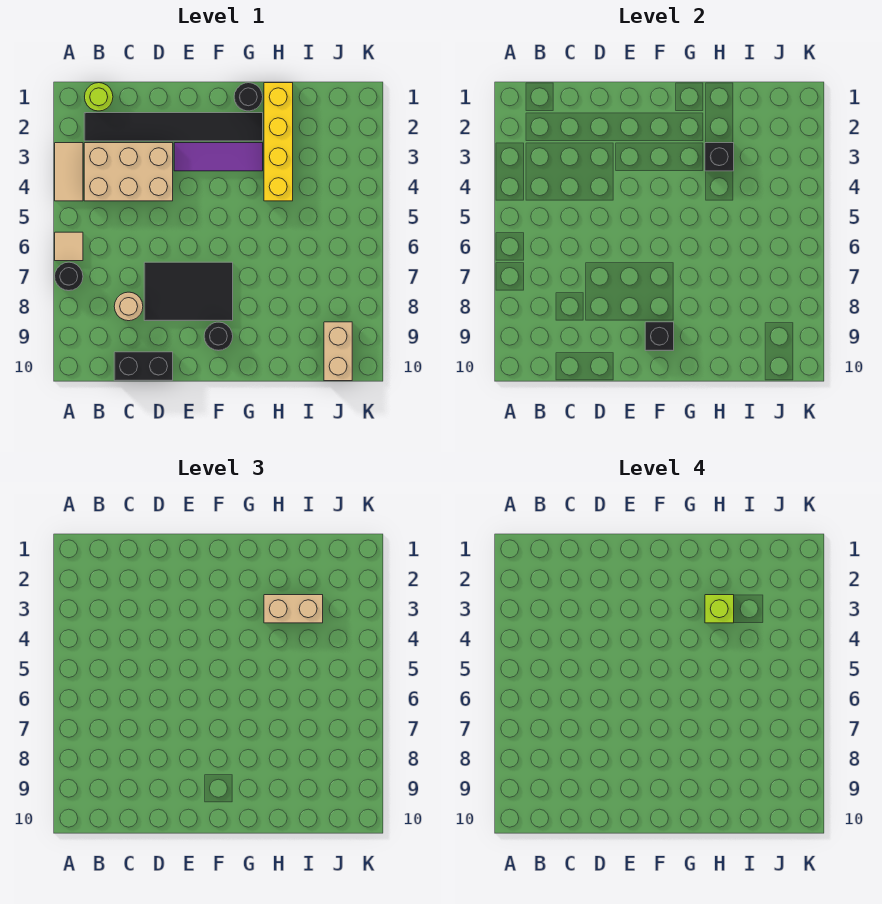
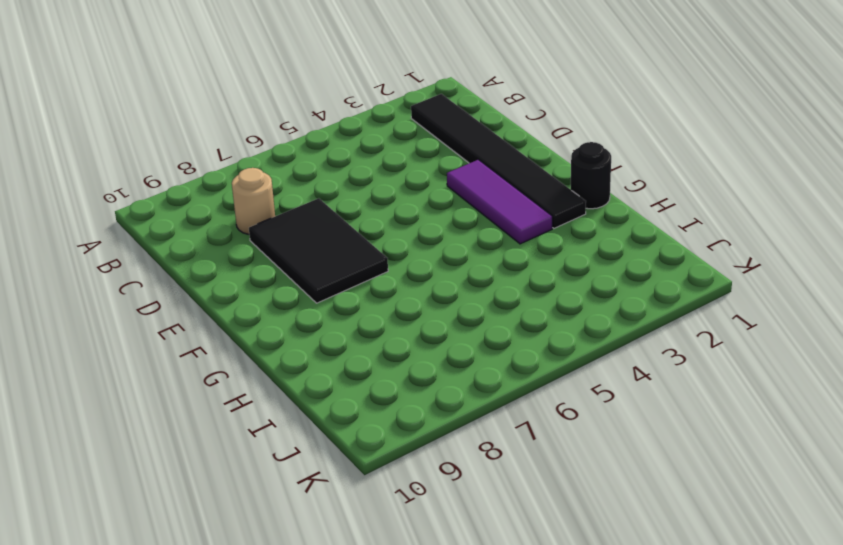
none -> tan 1x2 tile [55,143,83,201]
none -> tan 1x1 tile [55,232,83,261]
none -> black 1x1 round brick [55,262,83,291]

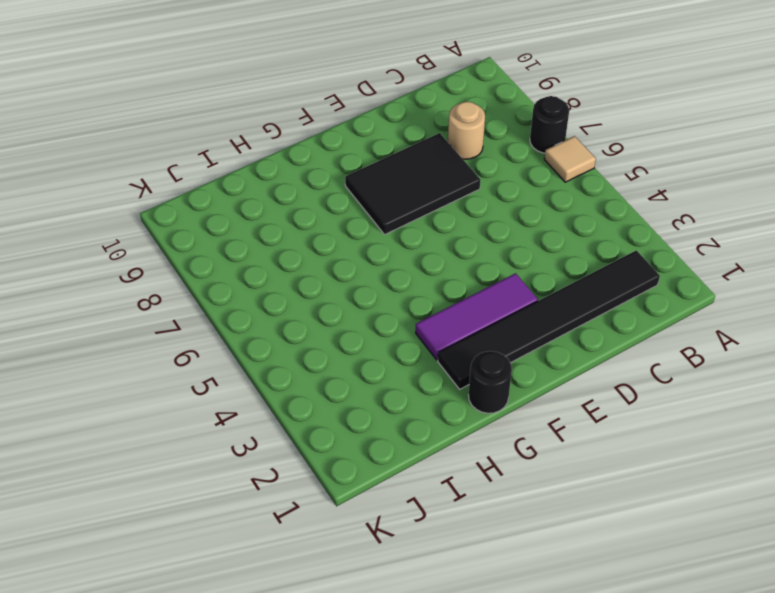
none -> tan 1x2 tile [55,143,83,201]
none -> lime 1x1 round brick [85,83,113,111]
none -> tan 2x3 brick [84,143,173,201]

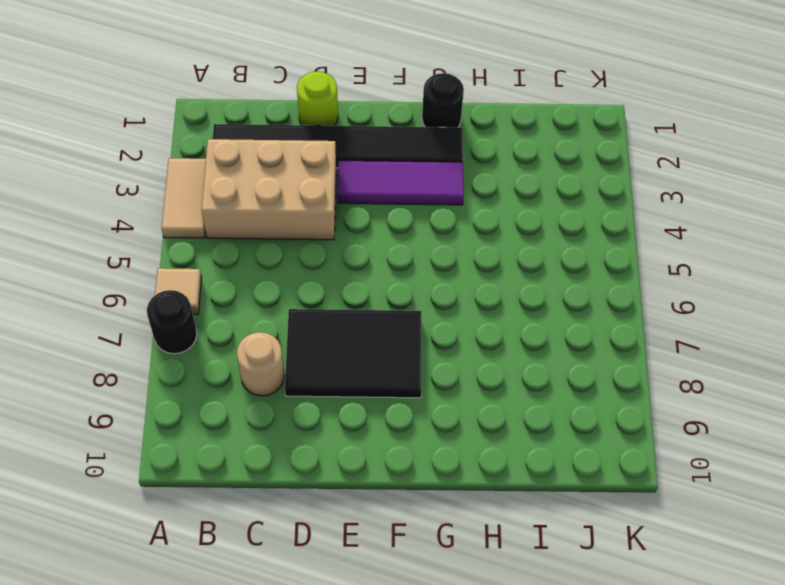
lime 1x1 round brick [297,72,338,126] -> lime 1x1 round brick moved to [85,83,113,111]
none -> black 1x2 brick [114,352,173,381]
none -> black 1x1 round brick [204,322,233,351]
none -> yellow 1x4 brick [264,83,293,201]

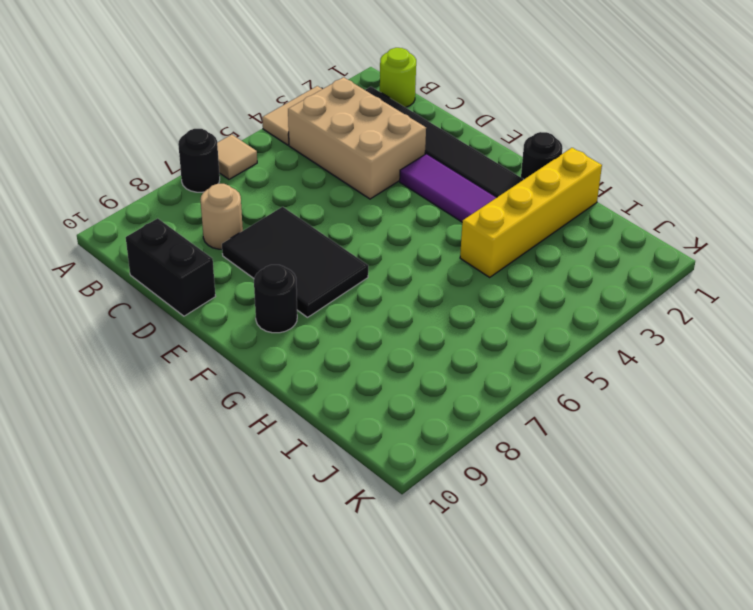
none -> tan 1x2 brick [324,322,352,381]
none -> black 1x1 brick [645,322,674,351]
none -> black 1x1 brick [705,143,734,171]

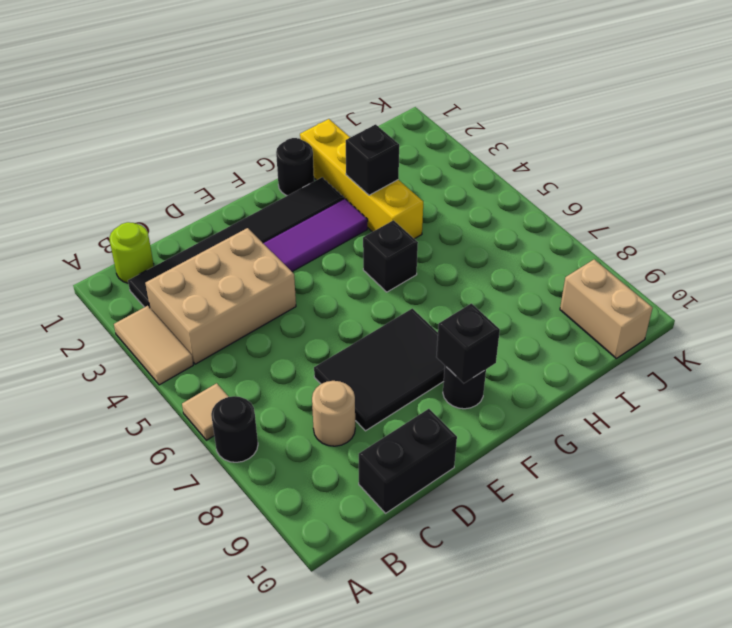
black 1x1 brick [363,220,418,292] -> none
none -> tan 1x2 brick [264,595,323,623]
none -> lime 1x1 brick [705,595,734,623]

